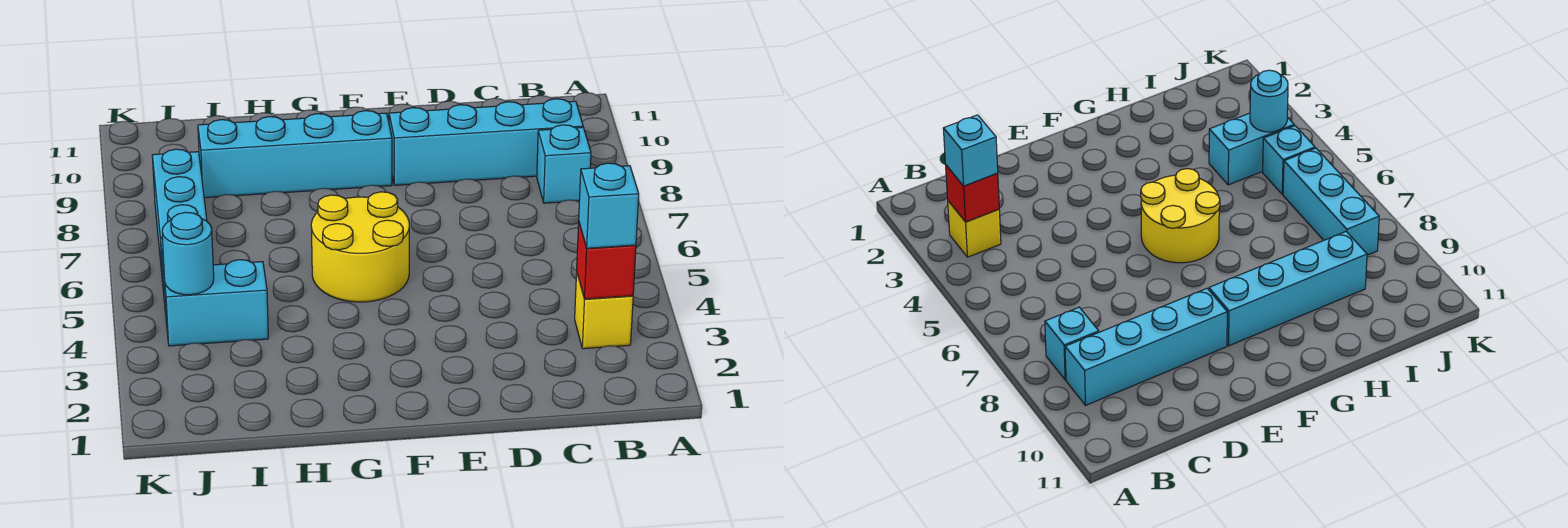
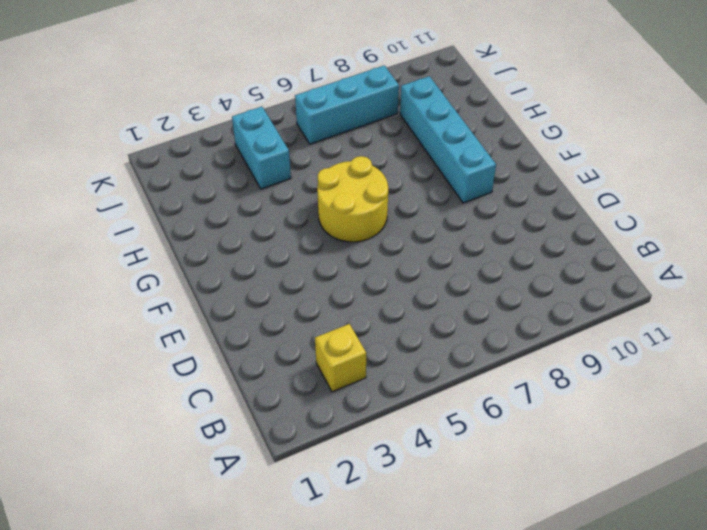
none -> cyan 1x1 brick [537,125,591,203]
none -> cyan 1x4 brick [389,99,583,185]

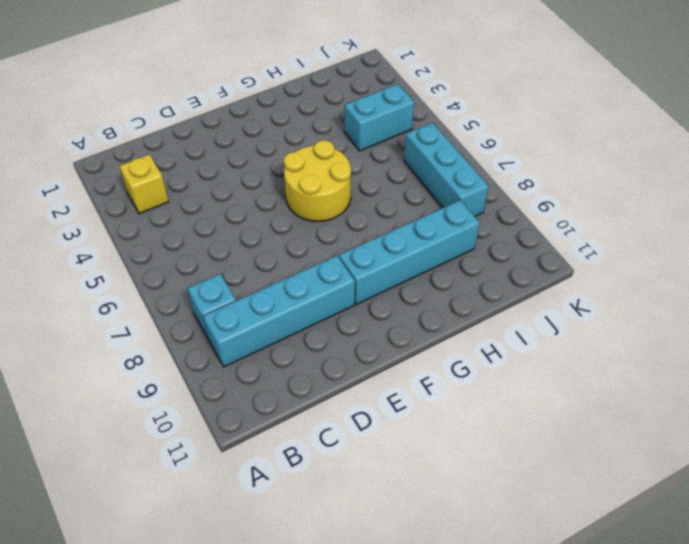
none -> cyan 1x1 brick [1263,126,1315,194]
none -> red 1x1 brick [577,223,636,299]

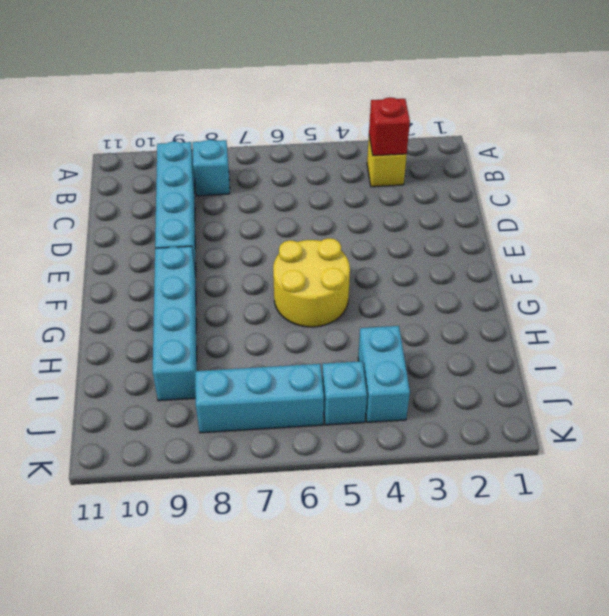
none -> cyan 1x1 round brick [162,212,214,295]
none -> cyan 1x1 brick [579,163,639,248]

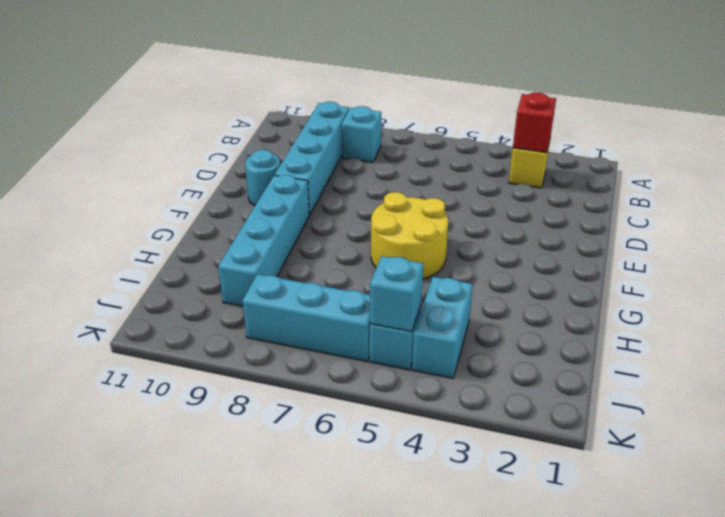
cyan 1x1 round brick [245,150,280,205] -> cyan 1x1 round brick moved to [162,212,214,295]
cyan 1x1 brick [370,256,424,332] -> cyan 1x1 brick moved to [579,163,639,248]

